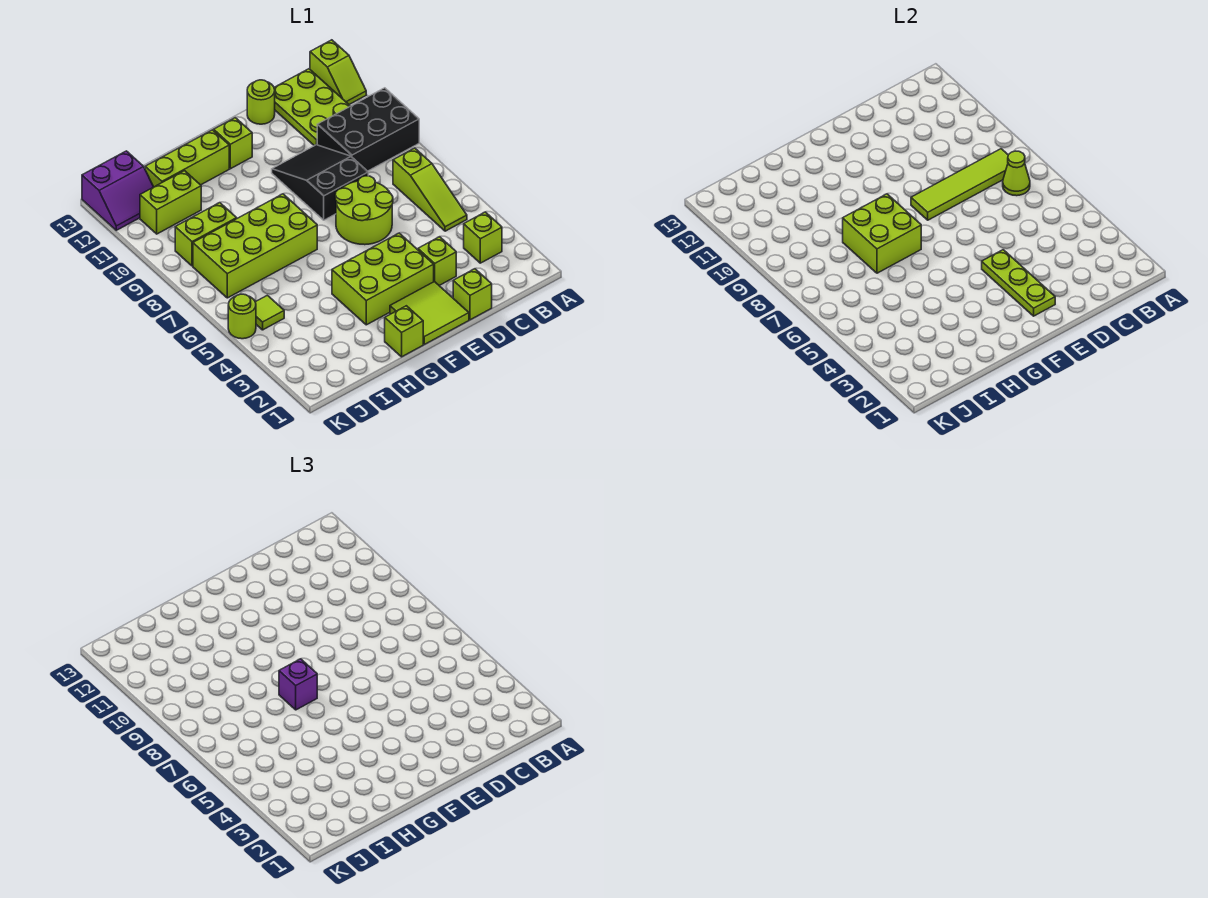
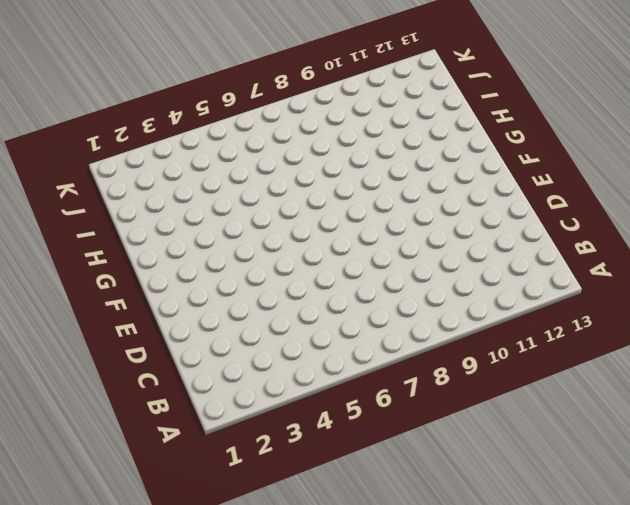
none -> black 2x3 brick [317,88,419,171]
none -> lime 1x2 slope [310,40,366,105]
none -> lime 1x1 brick [464,212,502,263]

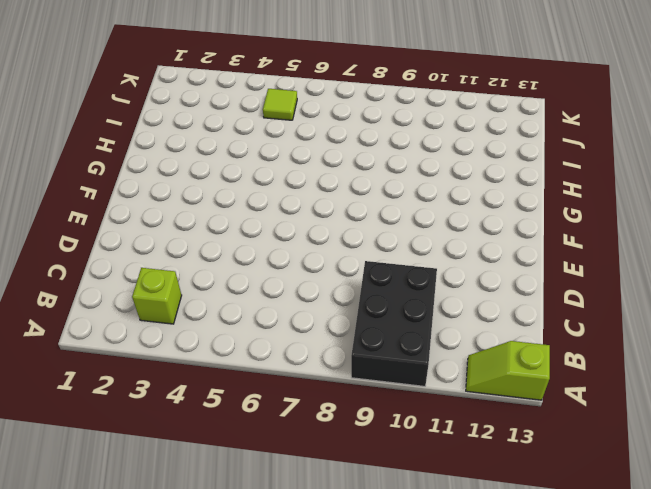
none -> lime 1x3 slope [393,148,467,231]
none -> lime 2x3 plate [274,69,350,146]
none -> lime 1x1 brick [453,269,492,320]

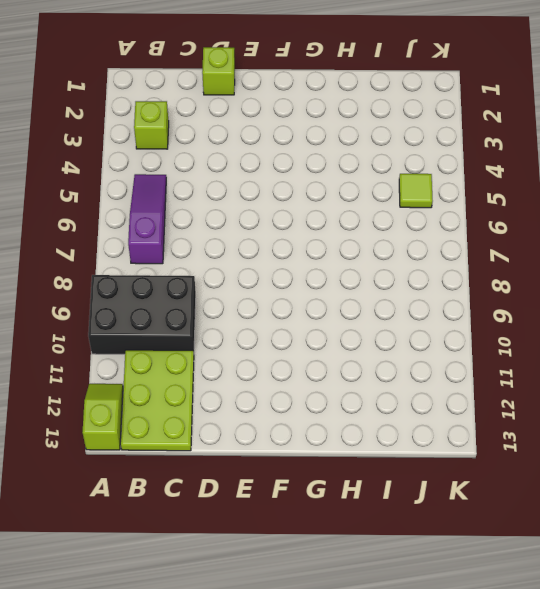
purple 1x3 slope [128,174,166,264] -> lime 1x3 slope [393,148,467,231]
none -> lime 1x1 brick [418,237,456,286]
none -> lime 2x2 round brick [335,176,393,245]
none -> black 2x3 slope [272,145,368,220]

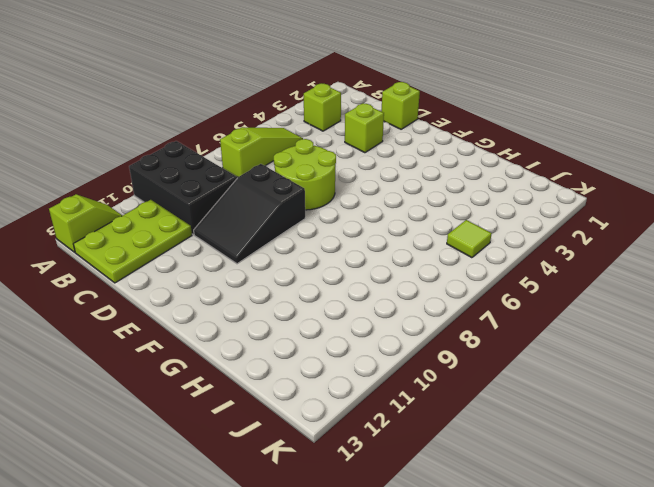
none -> lime 1x1 round brick [247,80,275,124]
none -> lime 2x2 tile [390,281,469,344]
none -> lime 2x3 brick [332,233,434,325]

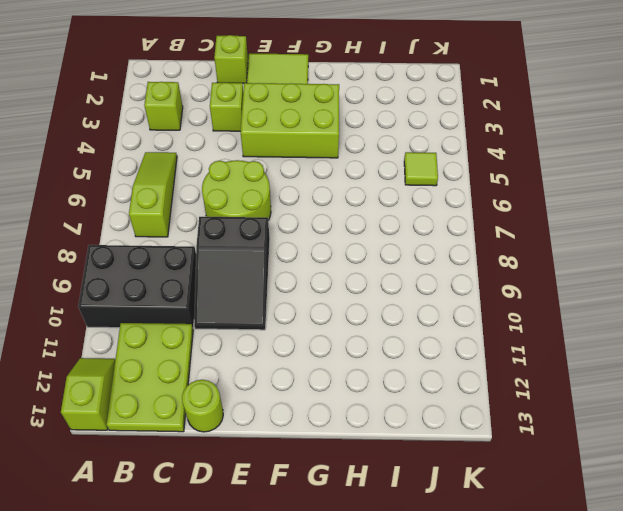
none -> lime 1x1 brick [214,118,252,169]
none -> lime 1x1 brick [385,306,423,357]
none -> lime 2x4 brick [193,194,317,298]

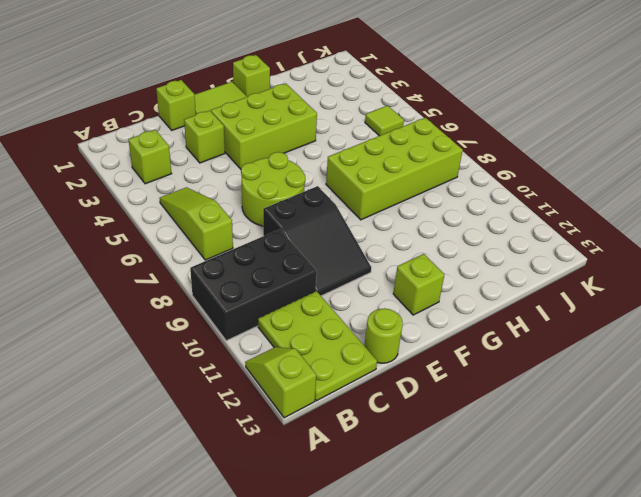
none -> lime 1x3 brick [145,130,229,187]
none -> lime 1x2 brick [175,203,237,266]
none -> lime 1x2 brick [140,171,201,234]

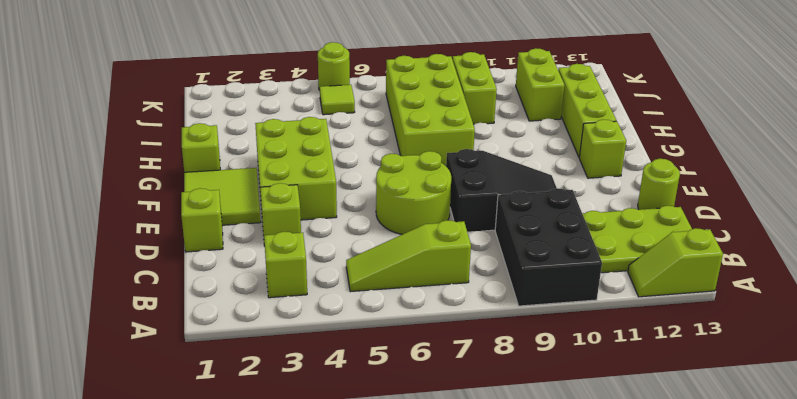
none -> purple 2x2 slope [82,151,153,230]
none -> lime 1x1 cone [1003,151,1030,196]
none -> lime 1x4 tile [911,149,1008,220]

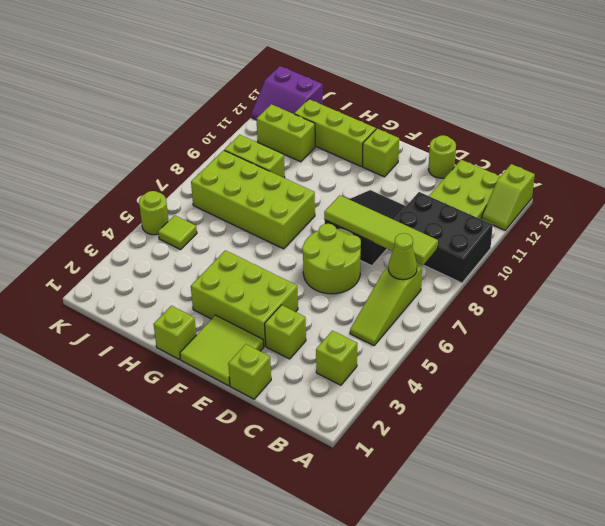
none -> lime 1x3 plate [982,250,1055,316]
none -> lime 2x2 brick [843,194,921,273]
none -> purple 1x1 brick [279,659,317,710]

